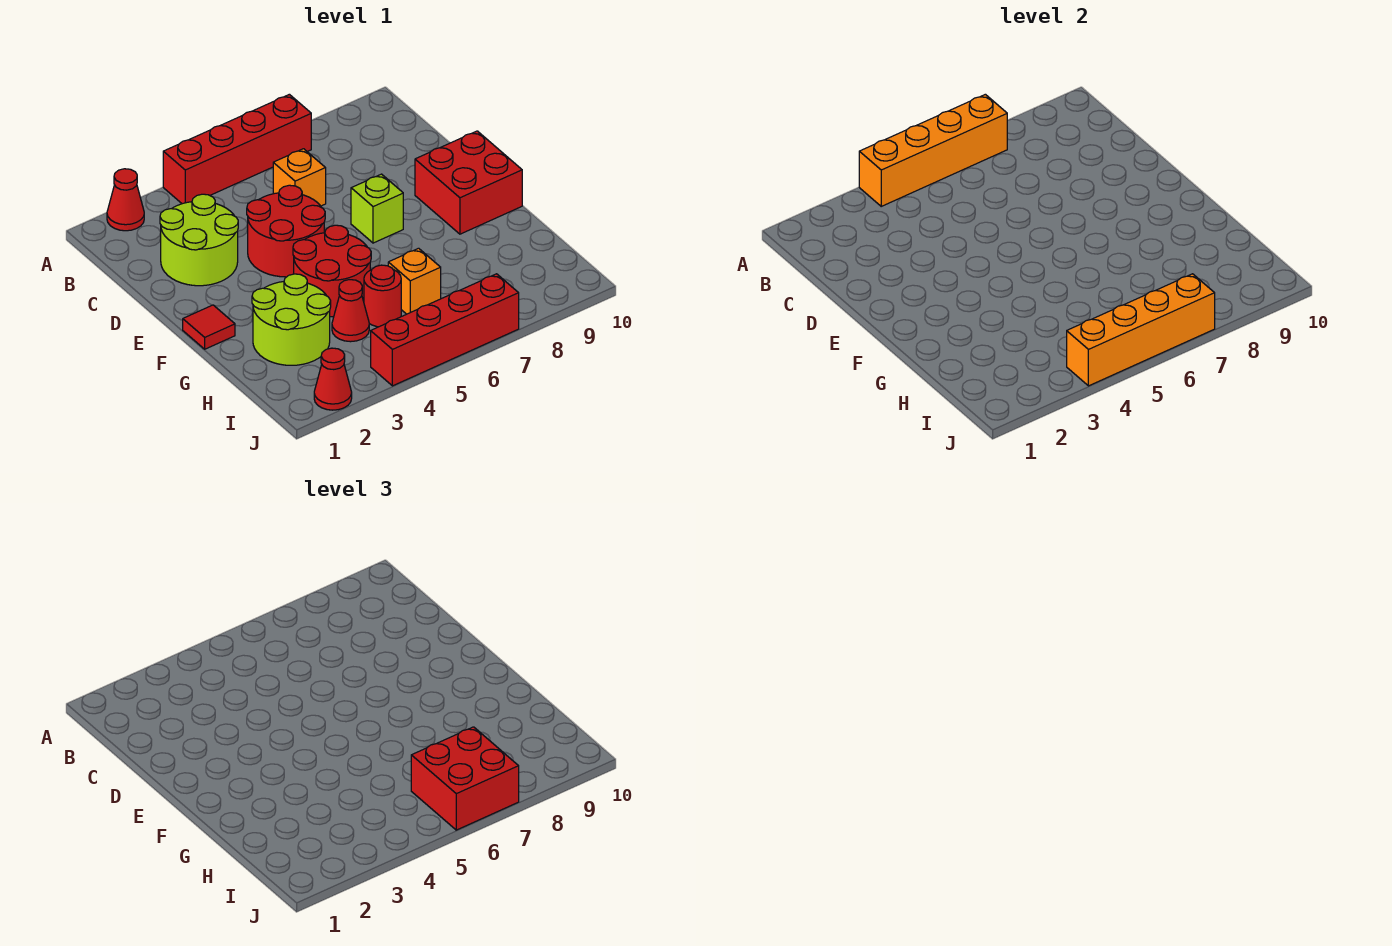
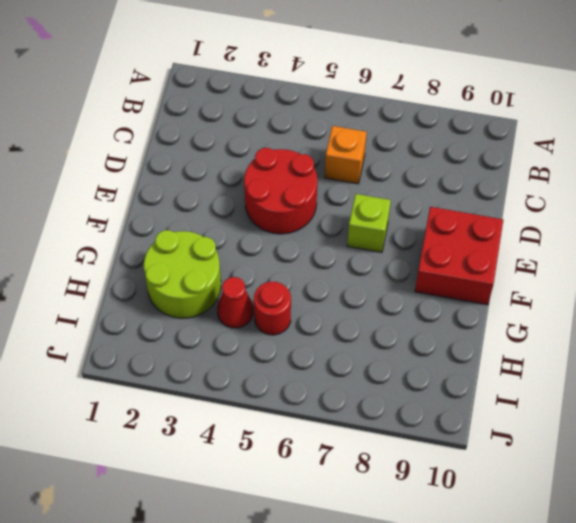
none -> red 1x1 cone [107,169,144,231]
none -> red 1x4 brick [163,94,311,204]
none -> lime 2x2 round brick [160,194,238,286]

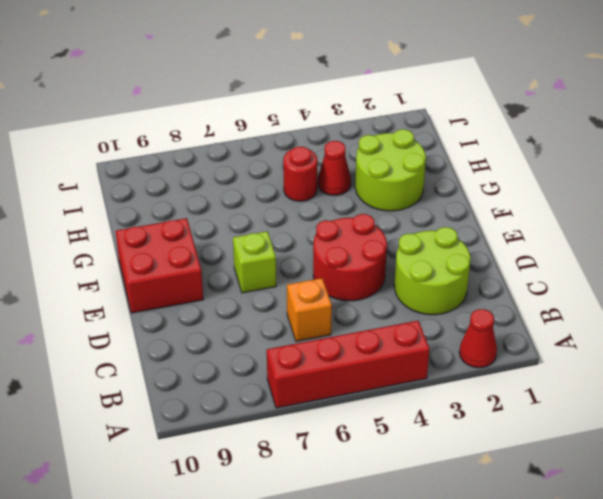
none -> red 1x1 tile [183,305,235,349]
none -> red 2x2 round brick [293,225,371,317]
none -> orange 1x1 brick [388,248,441,314]

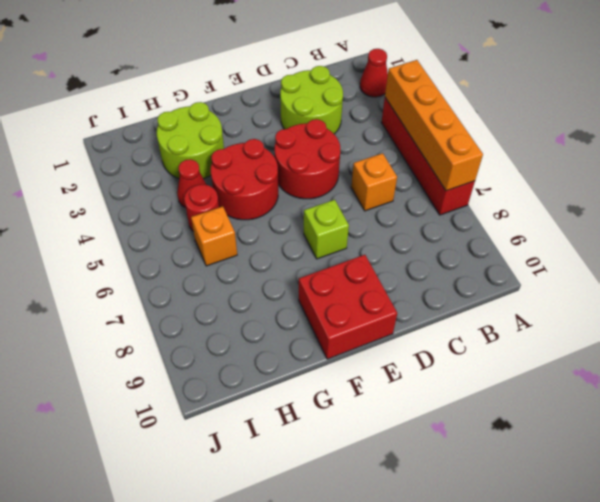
none -> red 1x1 tile [183,305,235,349]
none -> red 1x1 cone [314,348,352,410]
none -> red 1x4 brick [371,274,519,386]

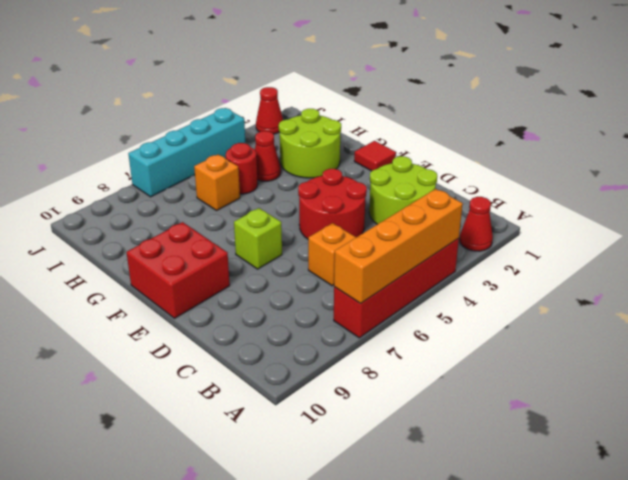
cyan 1x4 brick [128,108,245,197] -> red 1x4 brick [371,274,519,386]
none -> red 2x2 round brick [293,225,371,317]
none -> orange 1x4 brick [1067,274,1215,386]
none -> red 2x2 brick [411,727,519,830]

